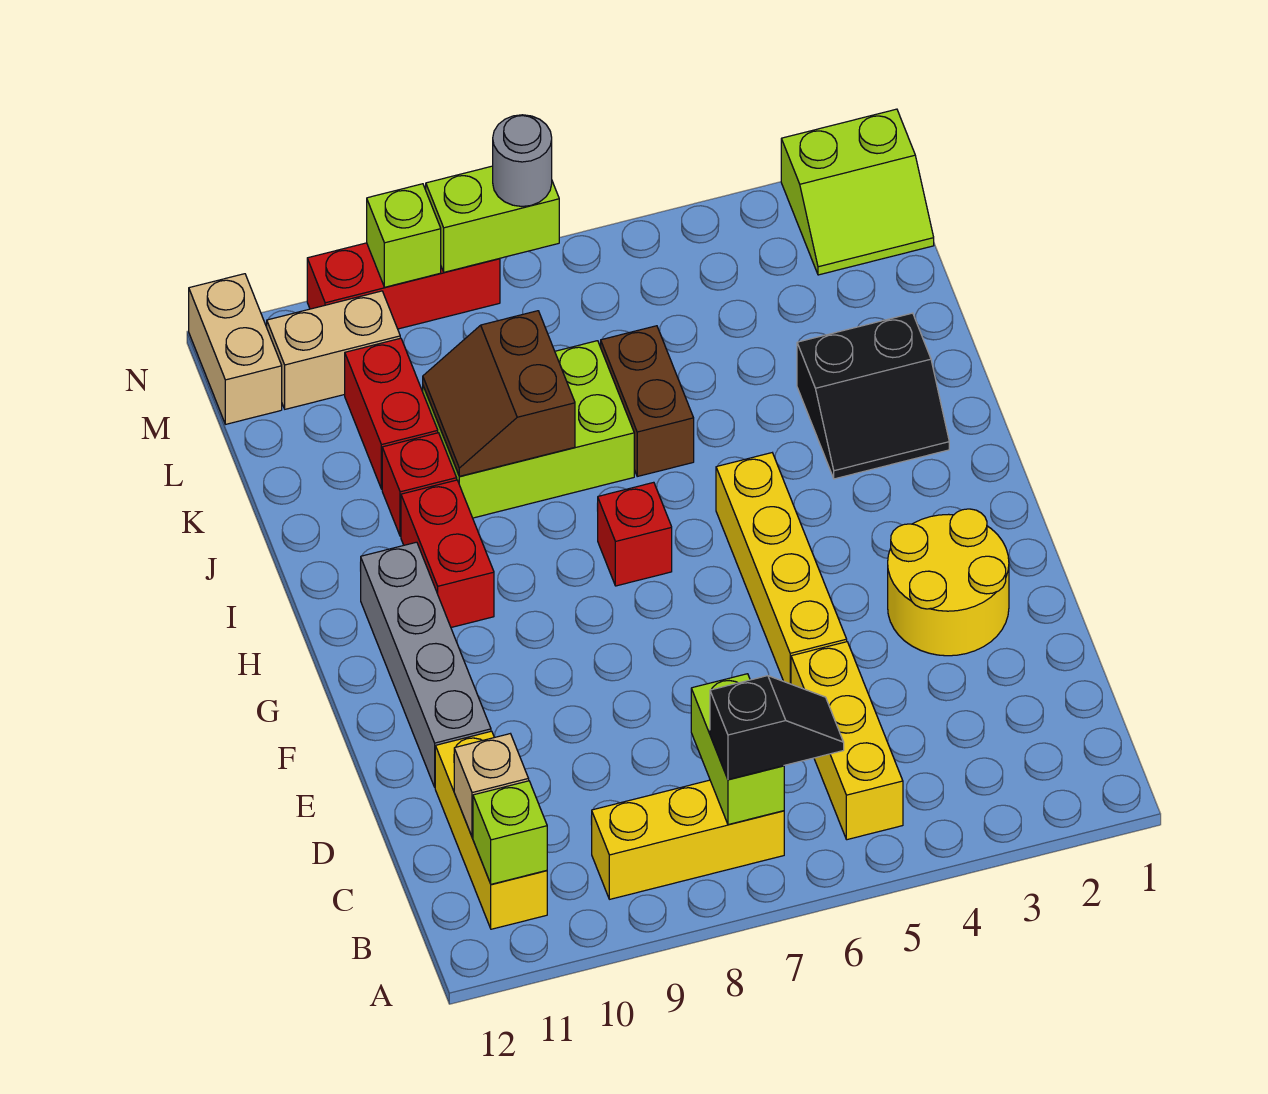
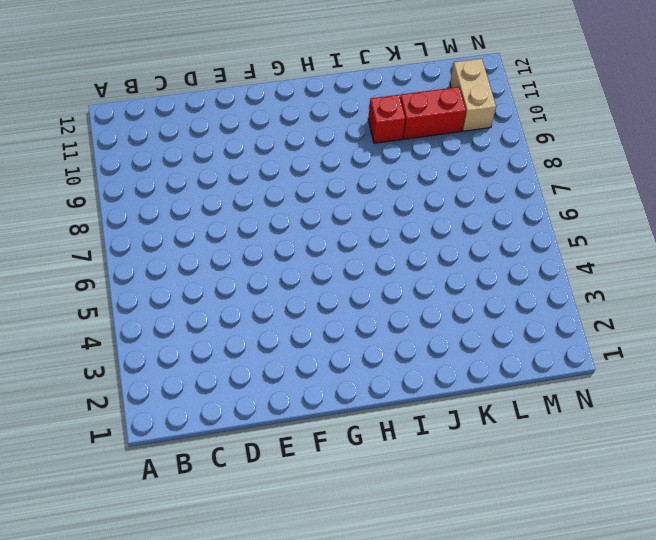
none -> yellow 1x3 brick [791,642,903,840]
none -> yellow 1x3 brick [591,780,784,899]
none -> yellow 1x3 brick [435,731,547,929]

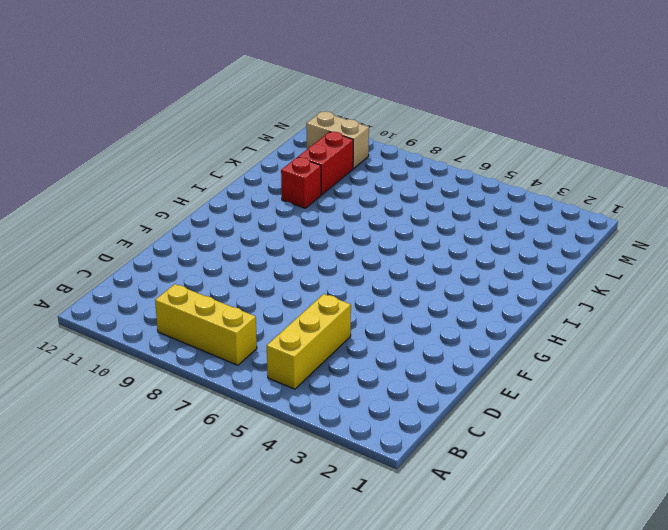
none -> yellow 1x3 brick [435,731,547,929]
none -> yellow 2x2 round brick [888,509,1009,656]
none -> yellow 1x4 brick [716,453,847,684]

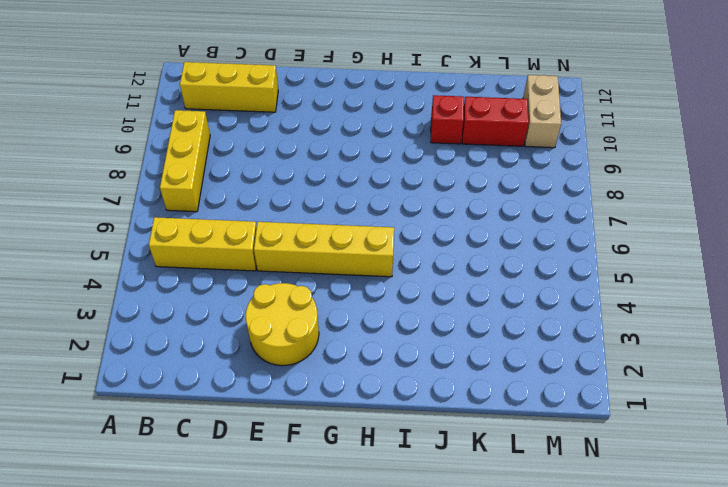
none -> grey 1x4 brick [360,542,491,787]
none -> red 1x1 brick [597,482,672,586]
none -> red 1x2 brick [401,480,494,627]

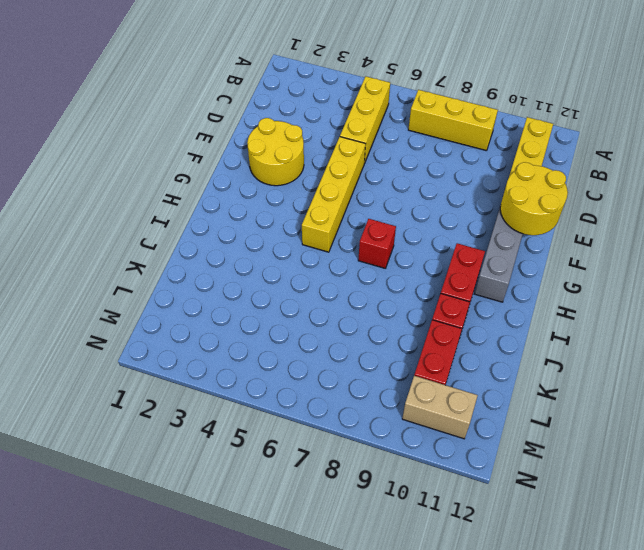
yellow 2x2 round brick [500,162,568,235] -> none
none -> black 2x2 slope [797,313,949,479]
none -> brown 1x2 brick [601,326,694,476]
none -> lime 2x3 brick [423,341,634,518]

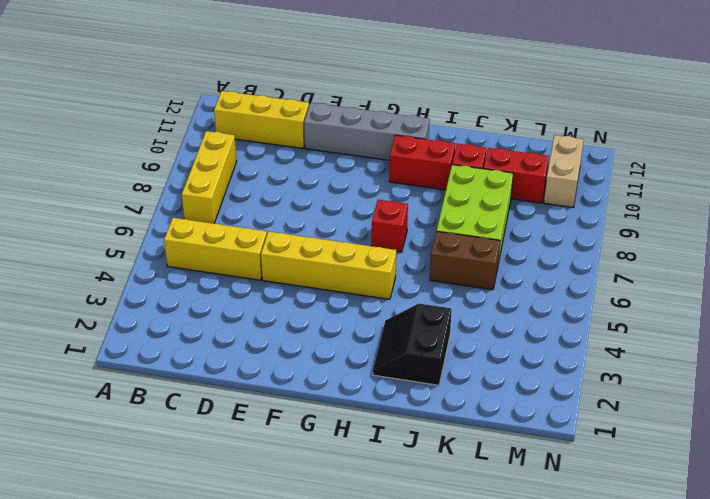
none -> yellow 2x2 round brick [888,509,1009,656]
none -> lime 2x2 slope [781,109,934,275]
none -> tan 1x2 brick [189,274,282,424]

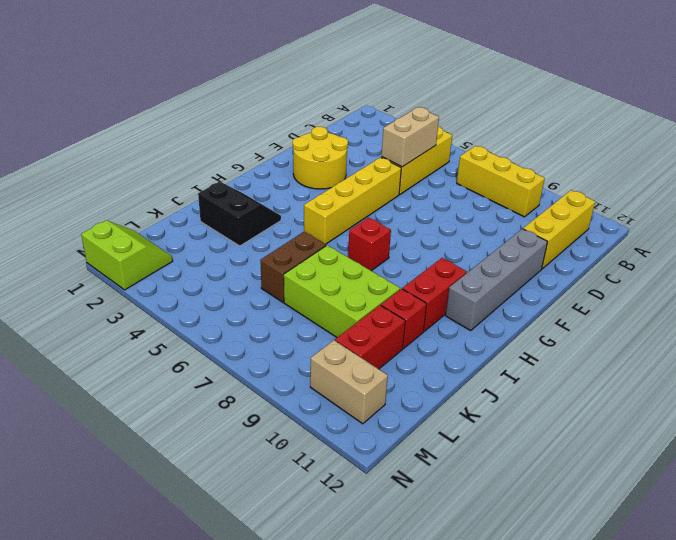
tan 1x2 brick [382,107,439,167] -> tan 1x2 brick moved to [189,274,282,424]
none -> red 1x3 brick [307,243,500,329]
none -> lime 1x2 brick [691,674,784,825]
none -> lime 1x1 brick [473,781,547,884]

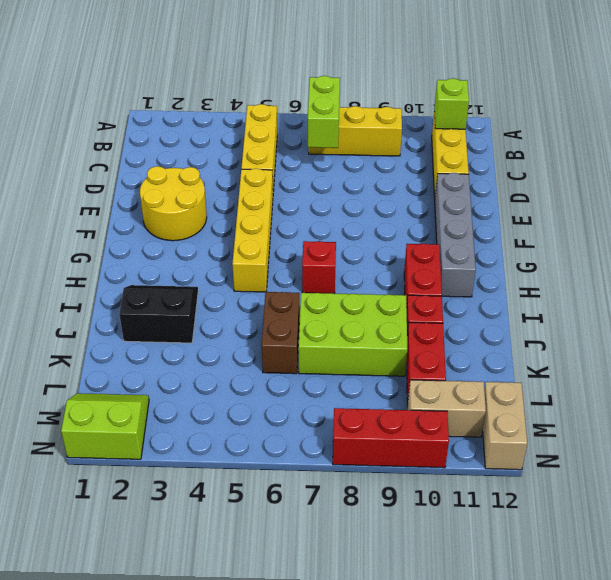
none -> tan 1x1 brick [454,734,529,837]
none -> brown 2x2 slope [423,311,575,476]
none -> lime 1x2 brick [426,166,559,272]

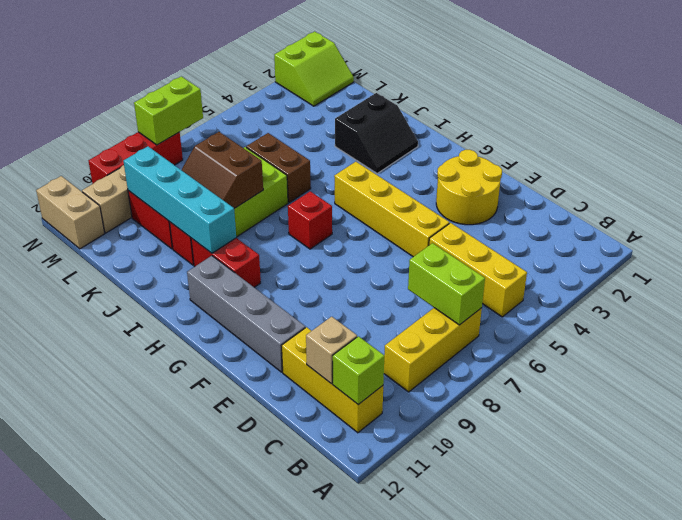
cyan 1x4 brick [123,146,236,253] -> none
none -> lime 1x1 brick [367,184,441,287]
none -> black 1x2 slope [710,676,844,780]
none -> grey 1x1 round brick [493,115,552,206]

